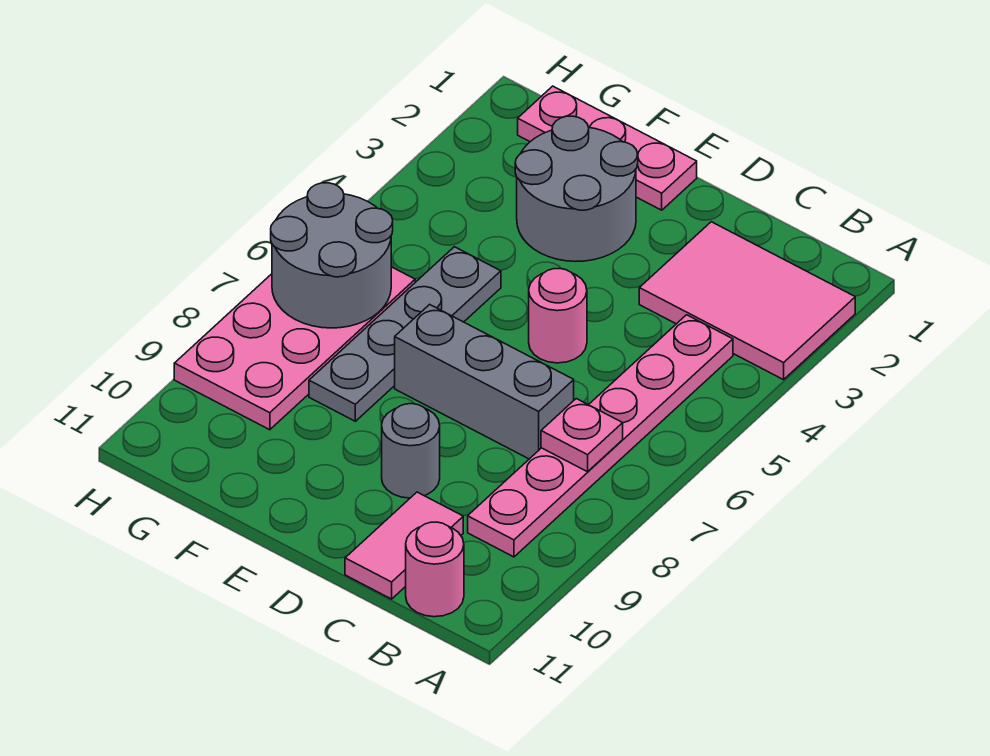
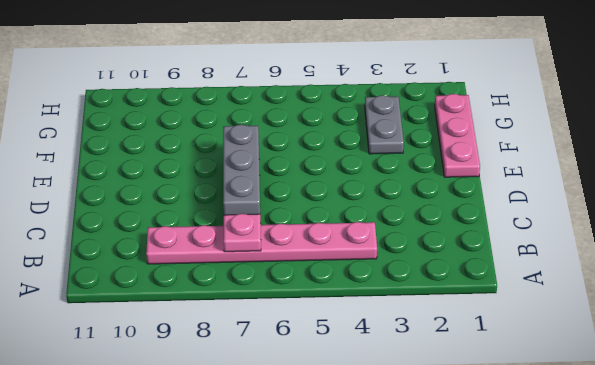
grey 1x2 plate [365,95,404,154] -> grey 2x2 round brick [515,116,638,261]
none -> pink 2x3 tile [639,222,855,380]
none -> pink 1x1 round brick [406,522,464,617]
none -> pink 1x2 tile [345,492,463,599]

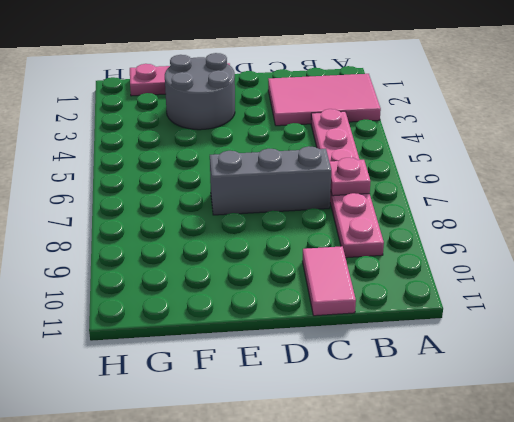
none -> pink 1x1 round brick [406,522,464,617]
none -> pink 1x1 round brick [529,269,587,363]
none -> grey 1x1 round brick [382,404,440,498]

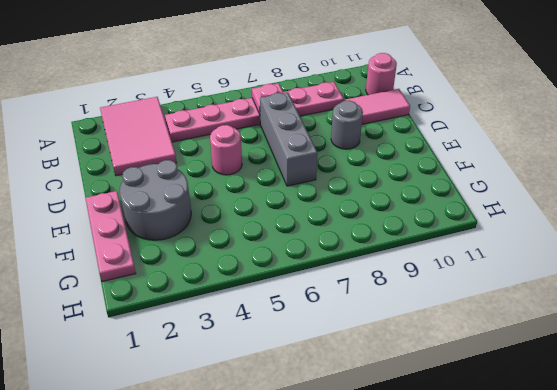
none -> grey 1x4 plate [309,247,501,421]
none -> pink 2x4 plate [174,267,415,430]
none -> grey 2x2 round brick [271,183,393,328]

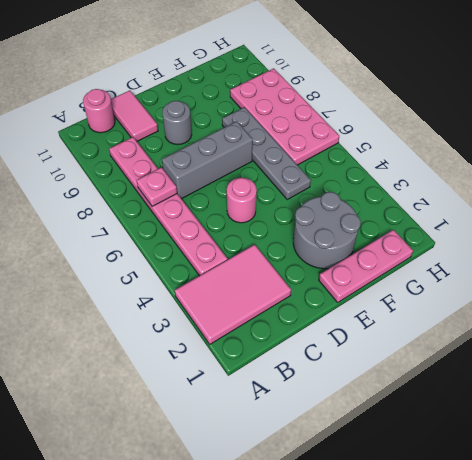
none -> grey 2x2 round brick [271,183,393,328]

